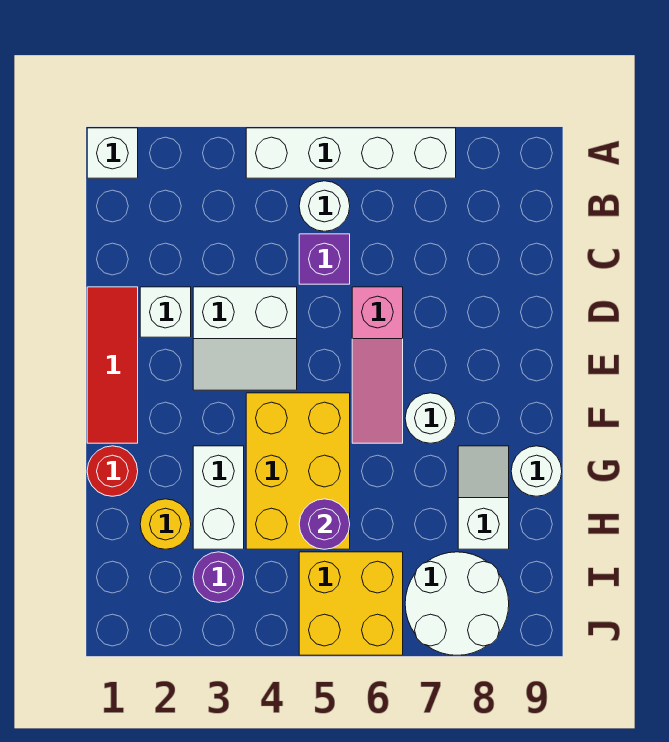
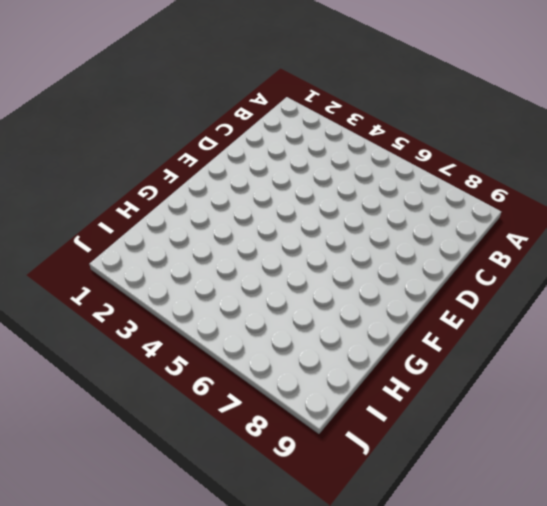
none -> white 1x1 brick [87,128,138,178]
none -> white 1x4 brick [246,128,456,178]
none -> white 1x1 round brick [299,181,350,231]

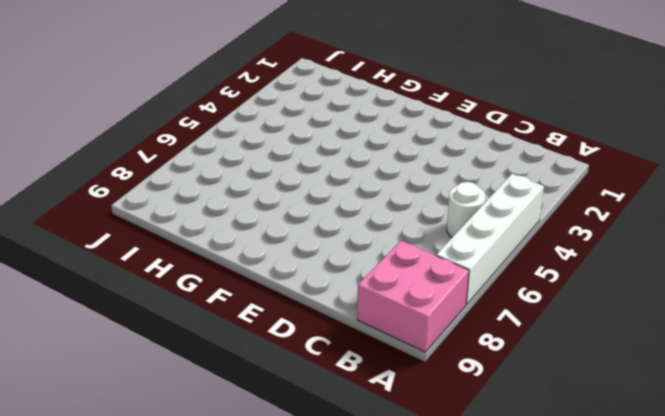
pink 2x2 brick [357,241,469,352] -> none
none -> white 1x1 brick [87,128,138,178]
none -> purple 1x1 brick [299,234,350,284]
none -> red 1x3 tile [87,287,138,443]

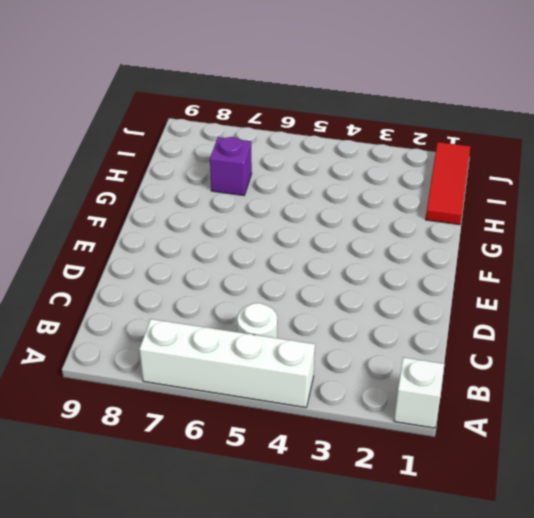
red 1x3 tile [425,142,470,225] -> red 1x3 tile moved to [87,287,138,443]
purple 1x1 brick [210,137,252,196] -> purple 1x1 brick moved to [299,234,350,284]
none -> white 1x1 brick [140,287,191,337]
none -> white 2x2 slope [193,287,297,390]
none -> pink 1x3 slope [352,287,403,443]

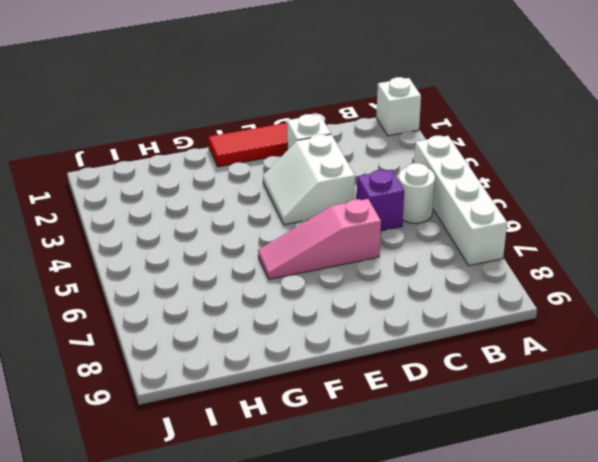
none -> yellow 2x3 brick [246,393,350,549]
none -> white 1x1 round brick [405,393,456,443]
none -> red 1x1 round brick [87,446,138,496]

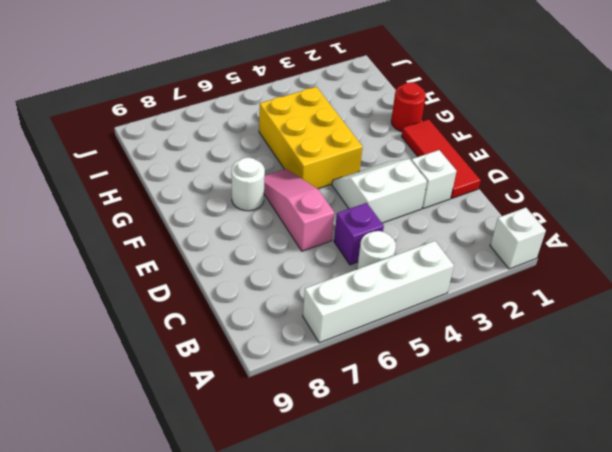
none -> white 1x2 brick [193,446,244,549]
none -> white 1x2 slope [458,446,509,549]
none -> white 1x1 round brick [511,446,562,496]

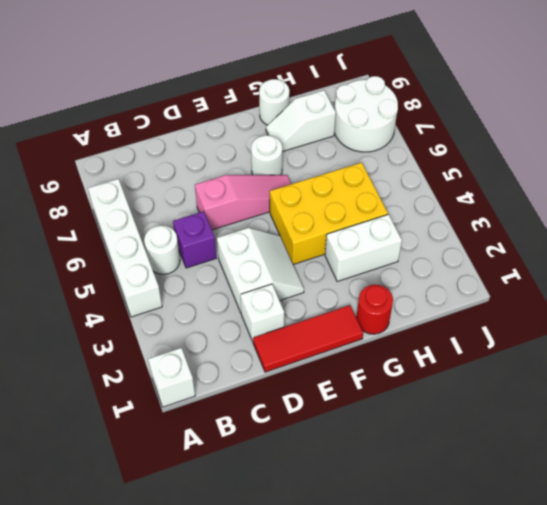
none -> yellow 1x1 round brick [140,499,191,549]
none -> purple 1x1 round brick [193,552,244,602]
none -> yellow 2x2 brick [299,552,403,655]

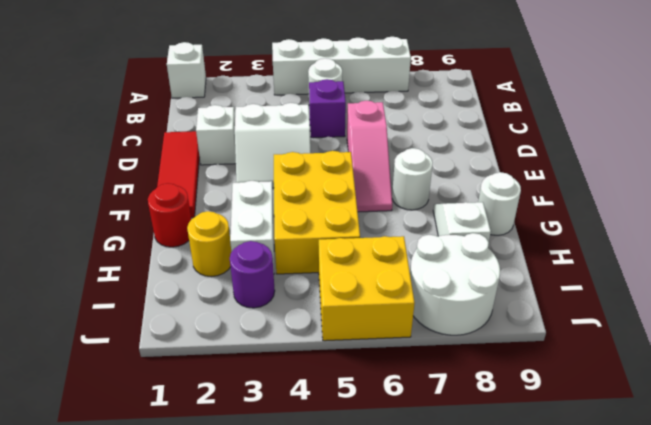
none -> purple 1x1 round brick [299,499,350,549]

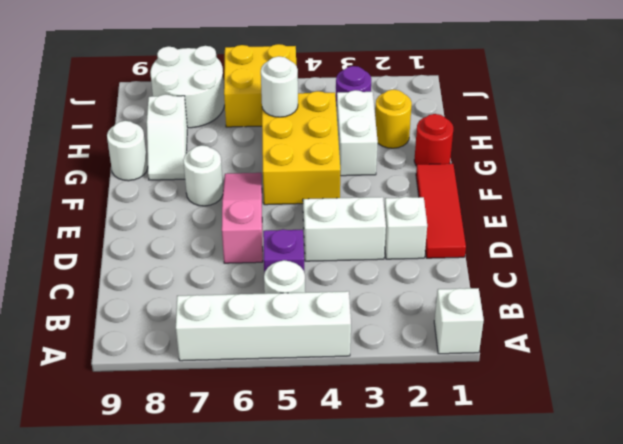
white 1x1 round brick [261,56,298,117] -> purple 1x1 round brick [299,499,350,549]

